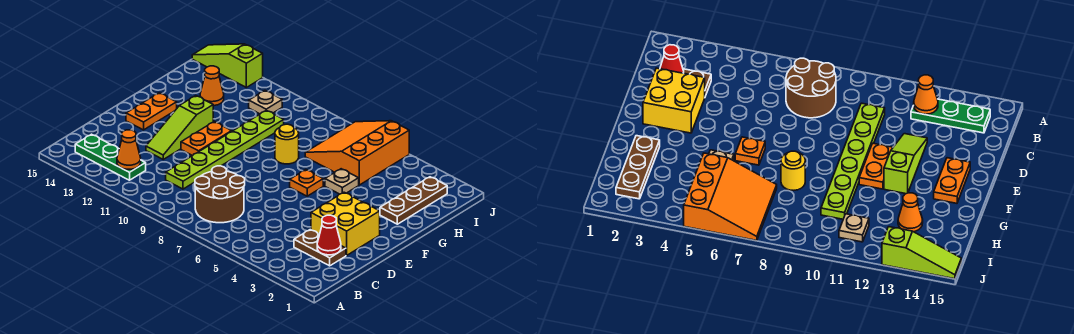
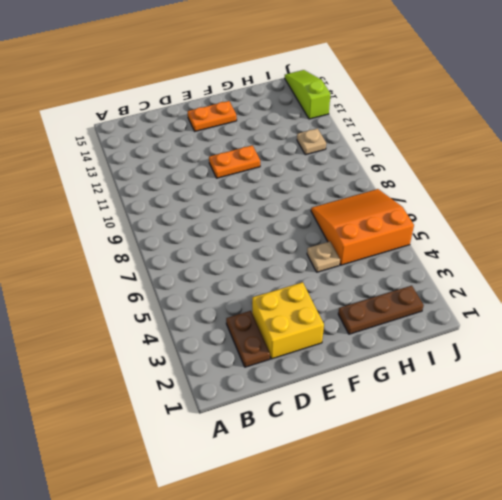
none -> brown 2x2 round brick [195,166,245,223]
none -> green 1x3 plate [75,134,146,180]
none -> lime 1x6 plate [166,110,284,189]

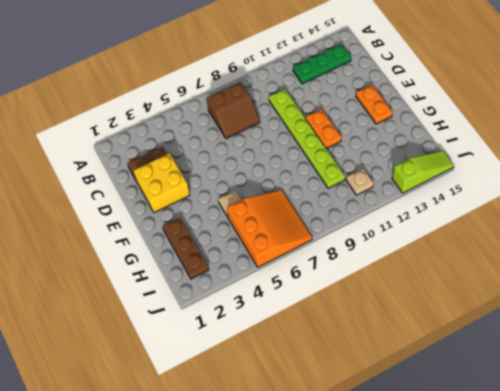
brown 2x2 slope [207,82,260,139] -> brown 2x2 round brick [195,166,245,223]
none -> lime 1x3 slope [146,96,213,159]
none -> orange 1x1 plate [290,170,323,196]
none -> yellow 1x1 round brick [275,124,299,164]

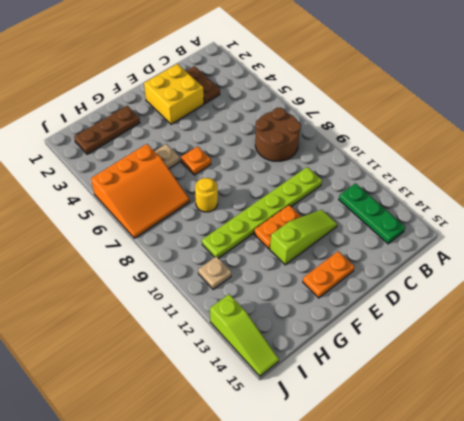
none -> orange 1x1 cone [200,66,224,106]
none -> orange 1x1 cone [117,130,141,169]
none -> red 1x1 cone [317,215,341,255]

